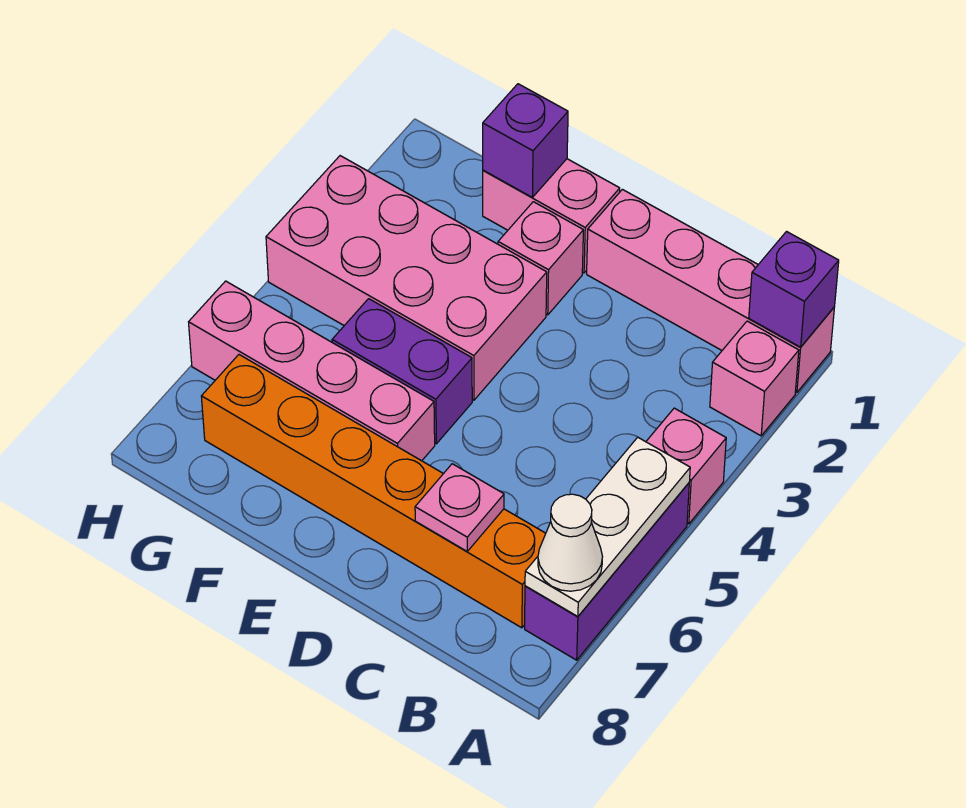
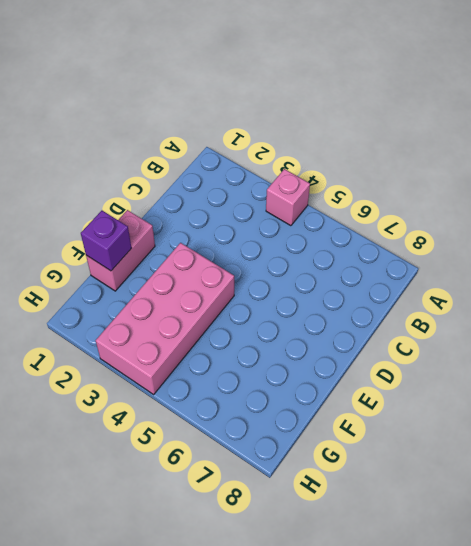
none -> pink 1x4 brick [587,189,834,393]
none -> pink 1x1 brick [710,321,799,436]
none -> purple 1x3 brick [525,483,689,660]

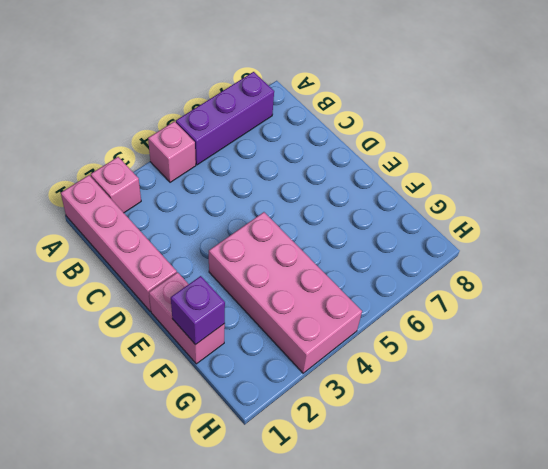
none -> orange 1x6 brick [201,355,546,628]
none -> pink 1x1 brick [498,202,583,315]
none -> purple 1x2 brick [332,299,472,444]

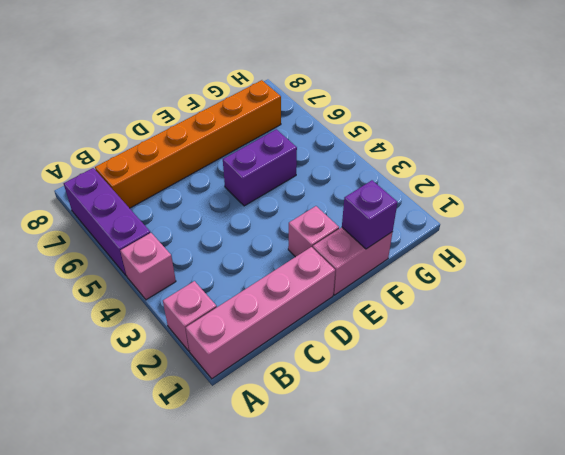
none -> pink 2x4 brick [266,156,547,400]
none -> pink 1x4 brick [189,281,435,461]
none -> purple 1x1 brick [749,232,839,347]

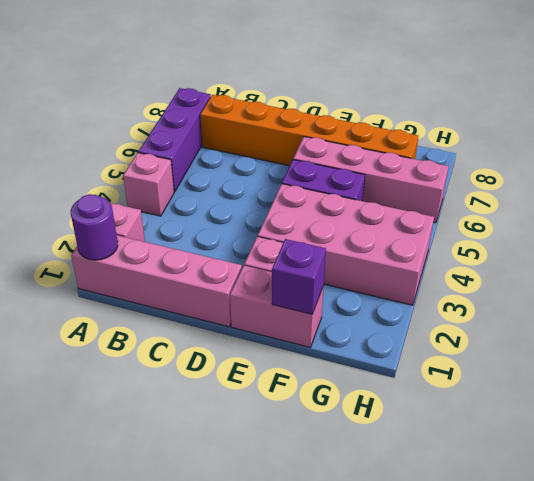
purple 1x1 round brick [71,194,118,260] -> purple 1x1 brick [749,232,839,347]
none -> white 1x3 plate [525,437,690,617]
none -> pink 1x1 plate [415,464,504,551]
none -> white 1x1 cone [538,494,603,591]

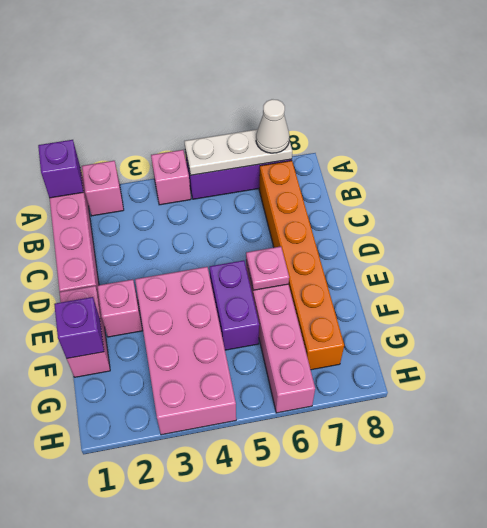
pink 1x1 plate [246,246,289,290] -> pink 1x1 plate moved to [415,464,504,551]

